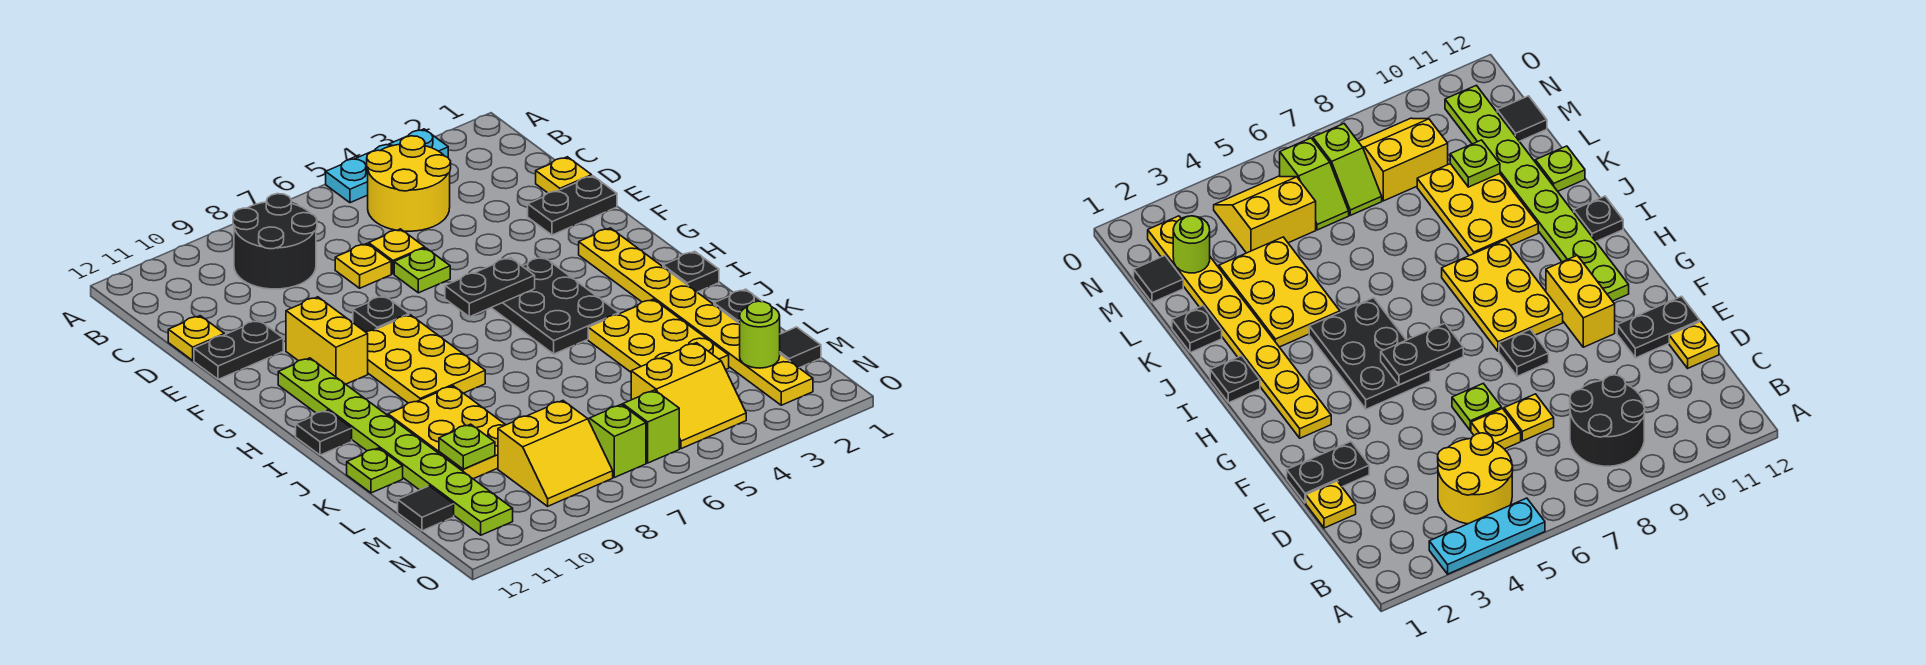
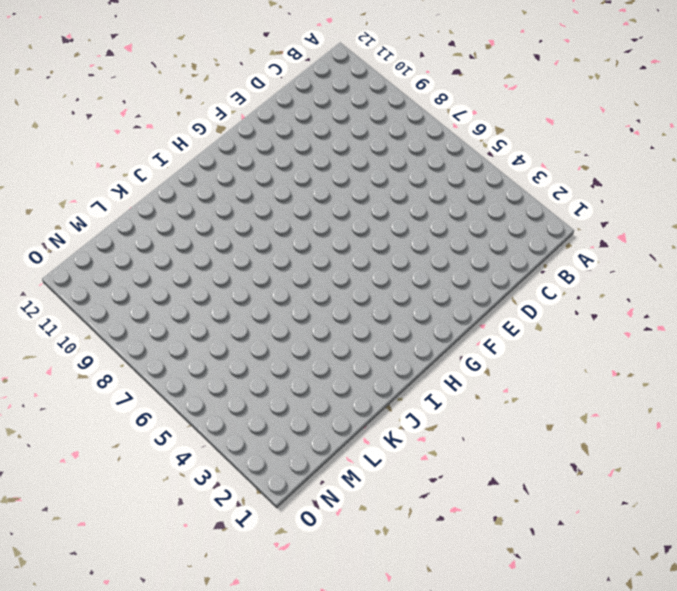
none -> cyan 1x3 plate [326,129,448,203]
none -> yellow 2x2 round brick [367,136,451,231]
none -> black 2x2 round brick [233,194,317,289]
none -> yellow 1x1 plate [536,157,592,193]

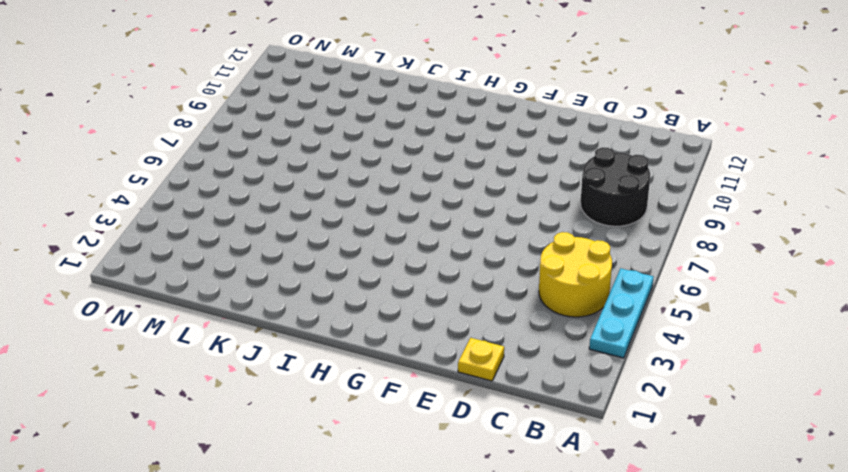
none -> yellow 1x1 plate [369,229,425,274]
none -> yellow 1x1 plate [335,244,391,288]
none -> yellow 1x1 plate [168,316,224,360]
none -> black 1x2 plate [528,176,617,235]

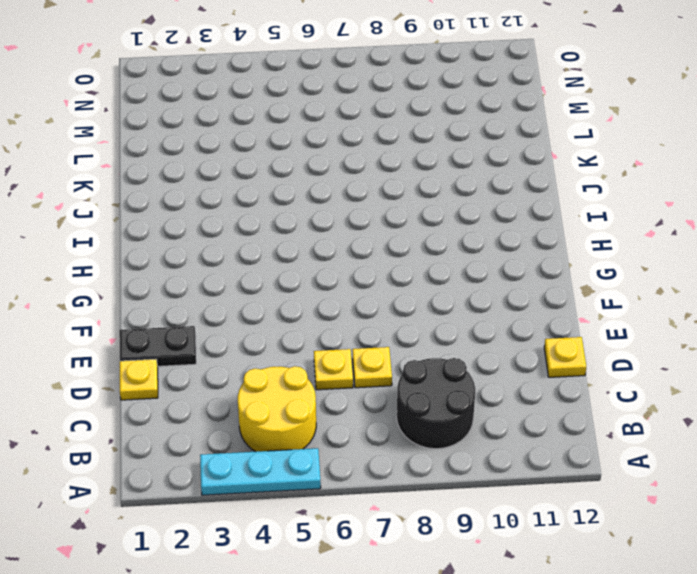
none -> lime 1x1 plate [394,248,450,293]
none -> black 1x2 plate [194,320,283,379]
none -> black 1x1 plate [353,296,409,332]
none -> yellow 1x2 brick [286,297,368,384]

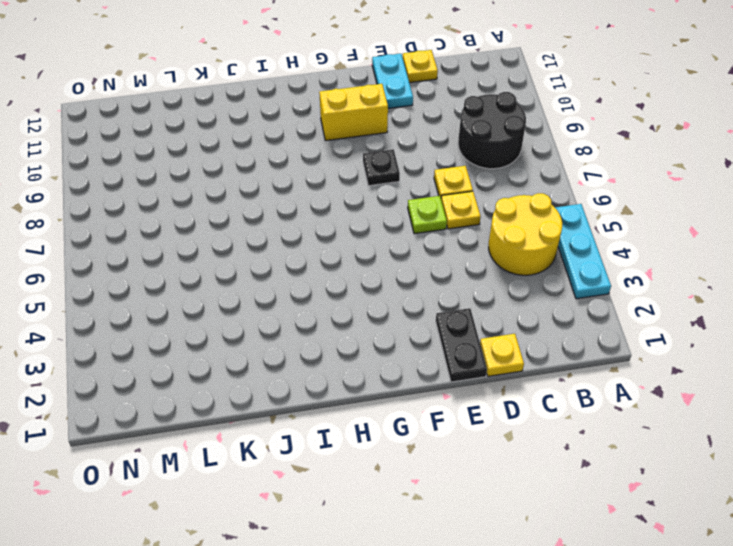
cyan 1x2 plate [372,54,413,108] -> black 1x2 plate [194,320,283,379]
none -> yellow 1x8 plate [579,228,813,405]
none -> black 2x3 plate [491,257,619,354]
none -> yellow 2x3 plate [366,315,485,403]
none -> lime 1x8 plate [278,358,513,535]

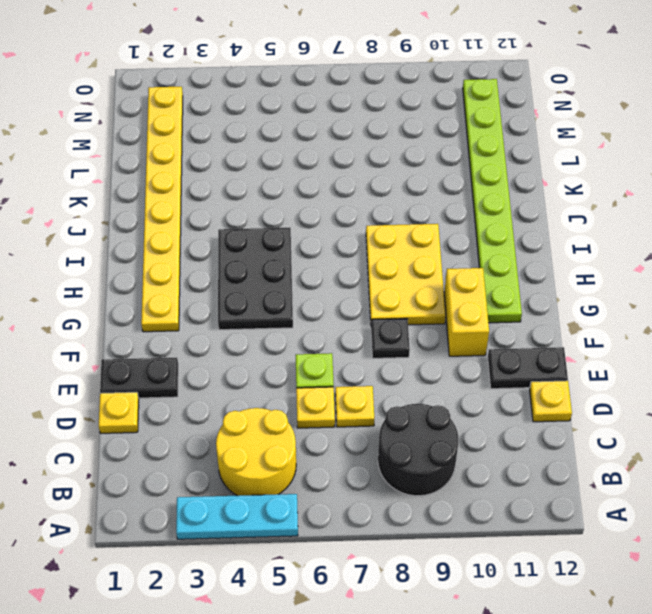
none -> black 1x1 plate [663,251,719,292]
none -> black 1x1 plate [296,410,352,455]
none -> yellow 2x3 plate [588,299,729,372]
none -> yellow 2x3 plate [388,386,505,479]

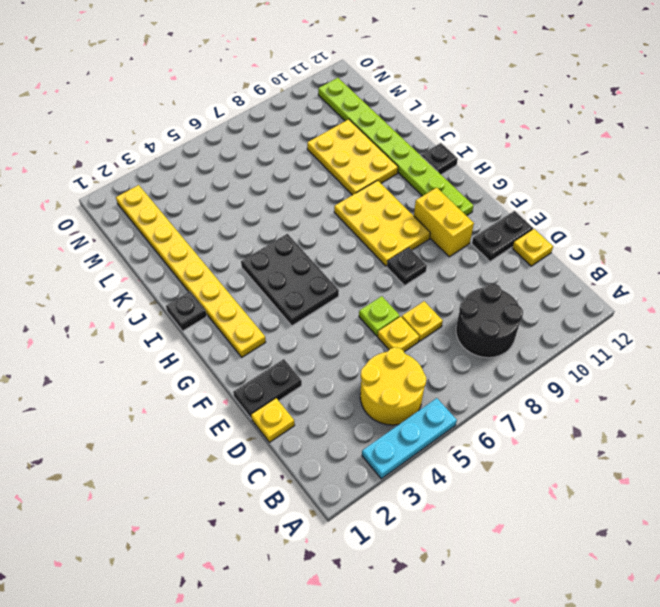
none -> yellow 2x3 plate [588,299,729,372]
none -> black 1x1 plate [714,289,762,324]
none -> lime 1x1 plate [347,448,403,493]
none -> black 1x1 tile [780,327,821,368]

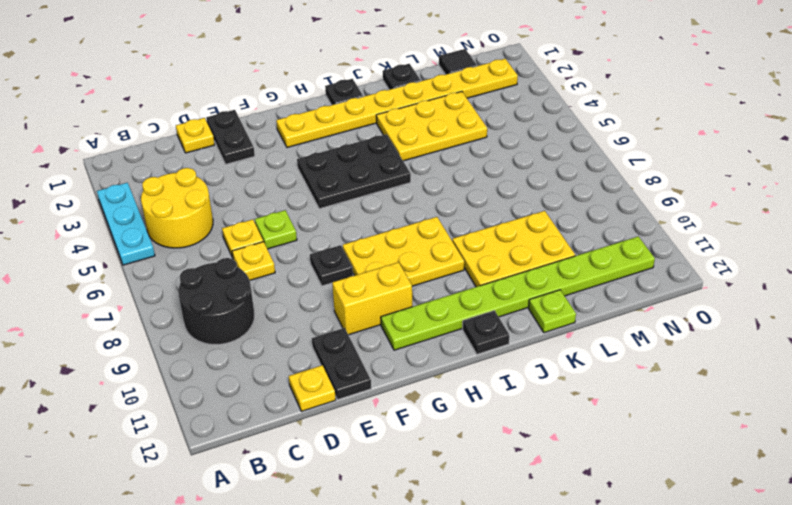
none -> yellow 2x2 slope [631,343,746,449]
none -> lime 1x2 slope [622,390,679,463]
none -> lime 1x2 slope [588,404,646,477]
none -> yellow 2x2 slope [498,401,613,506]

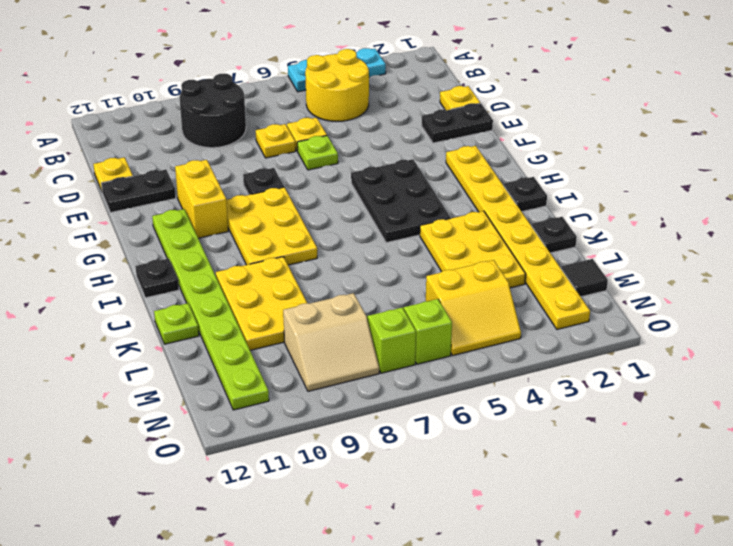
tan 2x2 slope [283,293,379,391] -> yellow 2x2 slope [498,401,613,506]
none -> black 1x1 tile [398,486,454,531]
none -> black 1x2 plate [445,258,535,317]
none -> lime 1x1 plate [439,424,495,469]
none -> lime 1x1 round brick [740,301,780,368]

